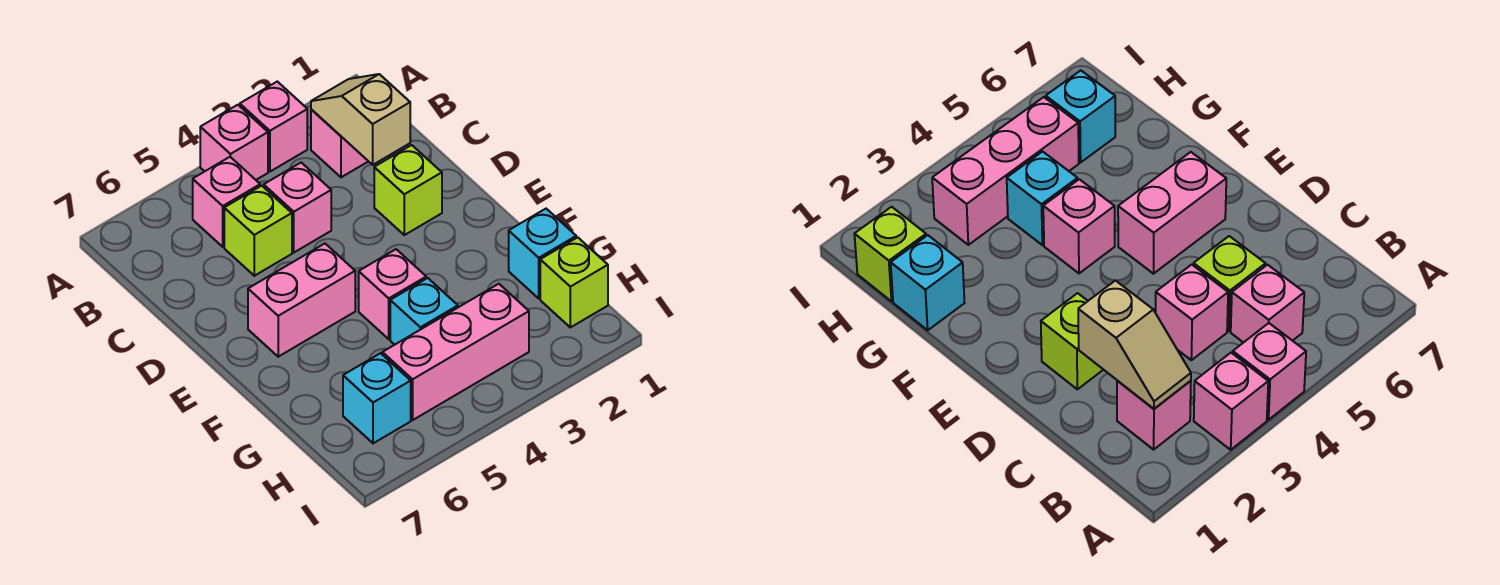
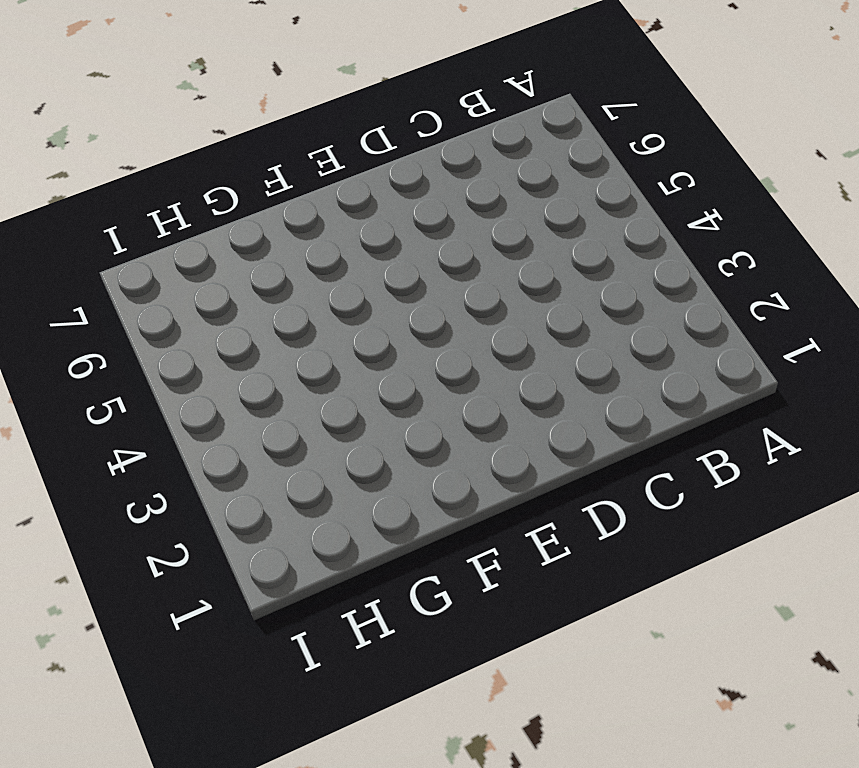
none -> pink 1x1 brick [240,82,307,172]
none -> pink 1x1 brick [200,105,268,180]
none -> pink 1x1 brick [311,109,368,177]

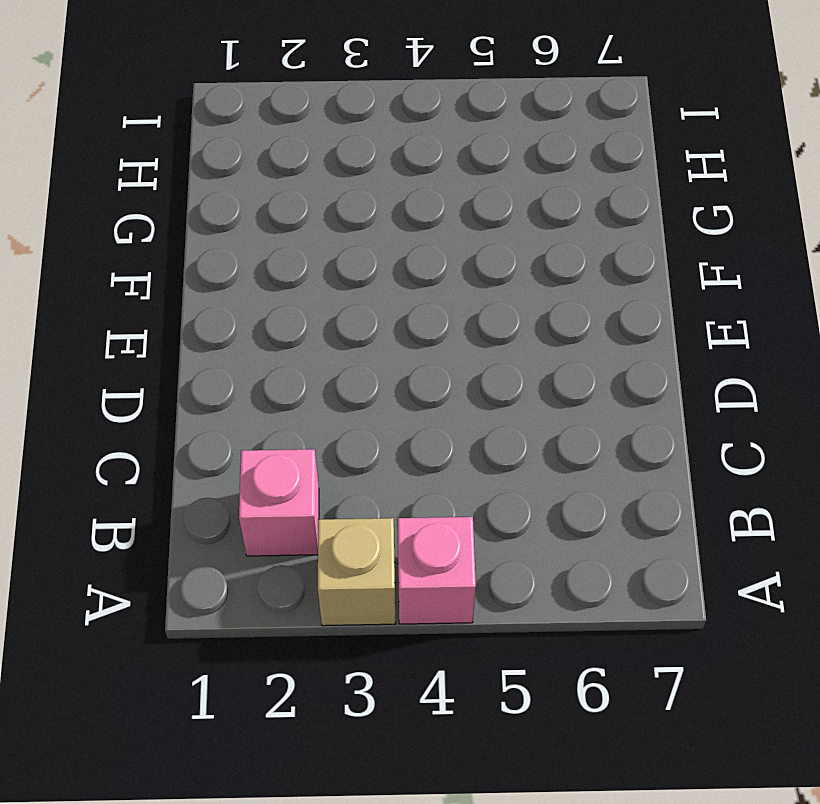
tan 1x1 brick [318,518,396,626] -> pink 1x1 brick [240,82,307,172]
none -> pink 1x1 brick [193,157,260,247]
none -> pink 1x1 brick [264,163,331,252]
none -> lime 1x1 brick [224,186,292,276]

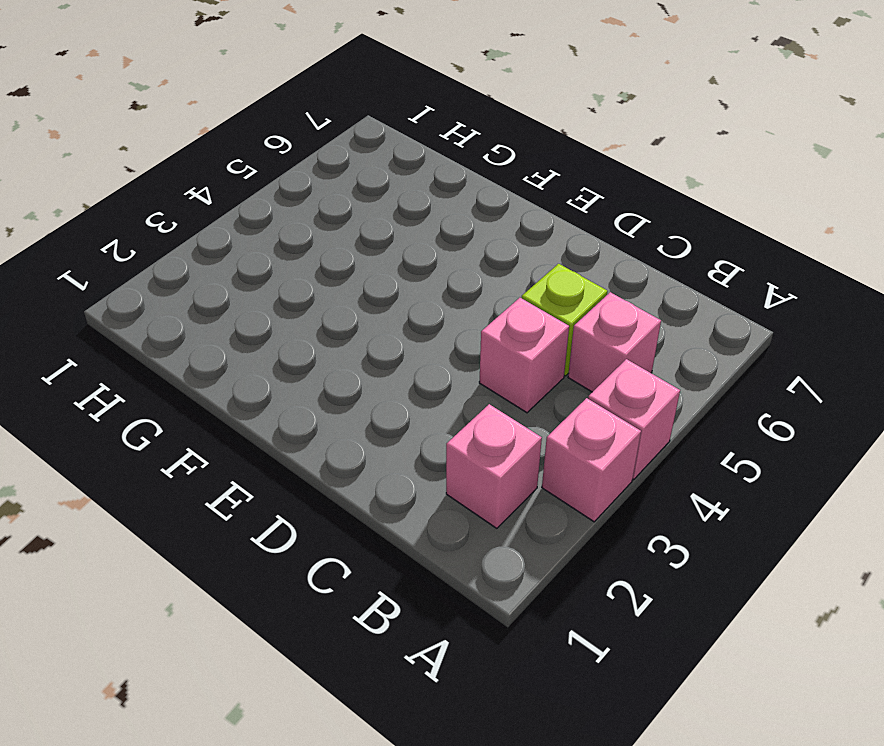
none -> lime 1x1 brick [374,145,442,235]
none -> pink 1x2 brick [248,244,355,357]
none -> pink 1x1 brick [359,249,426,339]

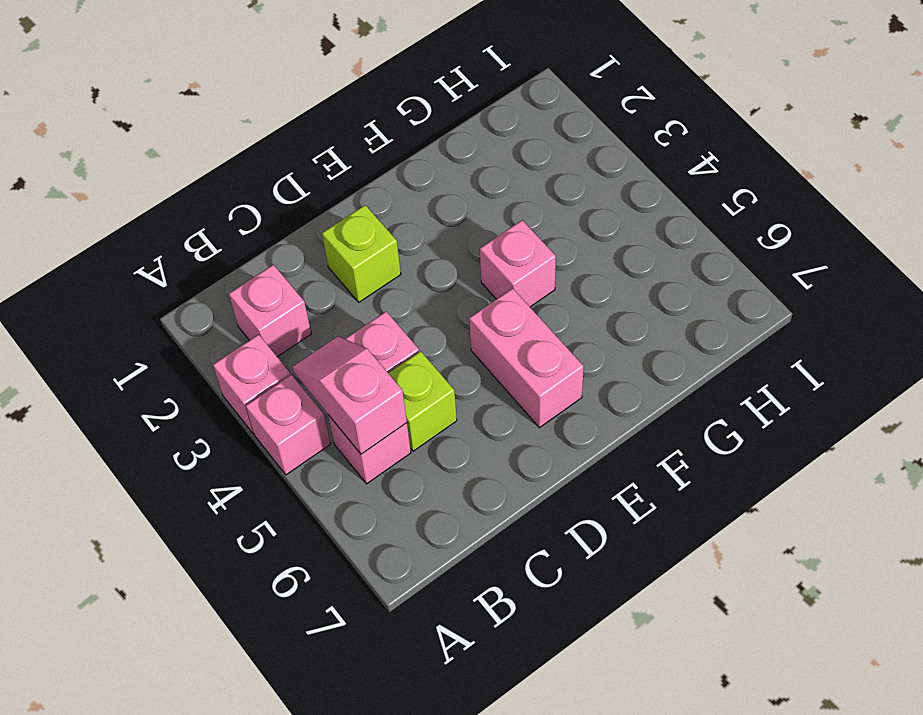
pink 1x2 slope [293,336,407,454] -> none
none -> cyan 1x1 brick [509,209,576,298]
none -> cyan 1x1 brick [390,278,458,345]
none -> lime 1x1 brick [540,237,608,327]

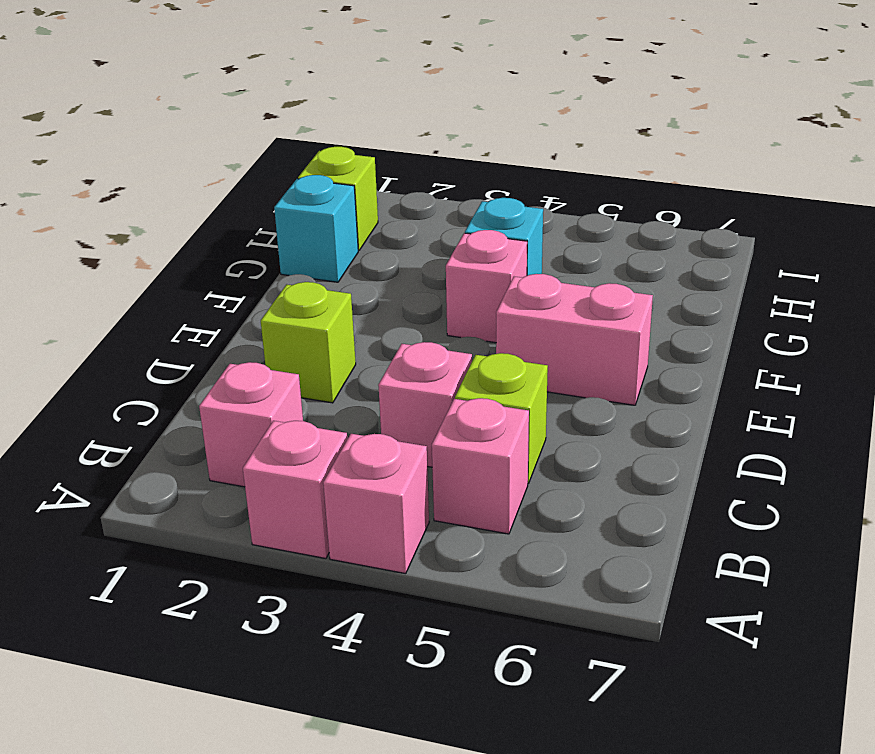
none -> pink 1x3 brick [382,284,529,420]
none -> cyan 1x1 brick [343,353,411,443]
none -> tan 1x2 slope [311,74,410,165]

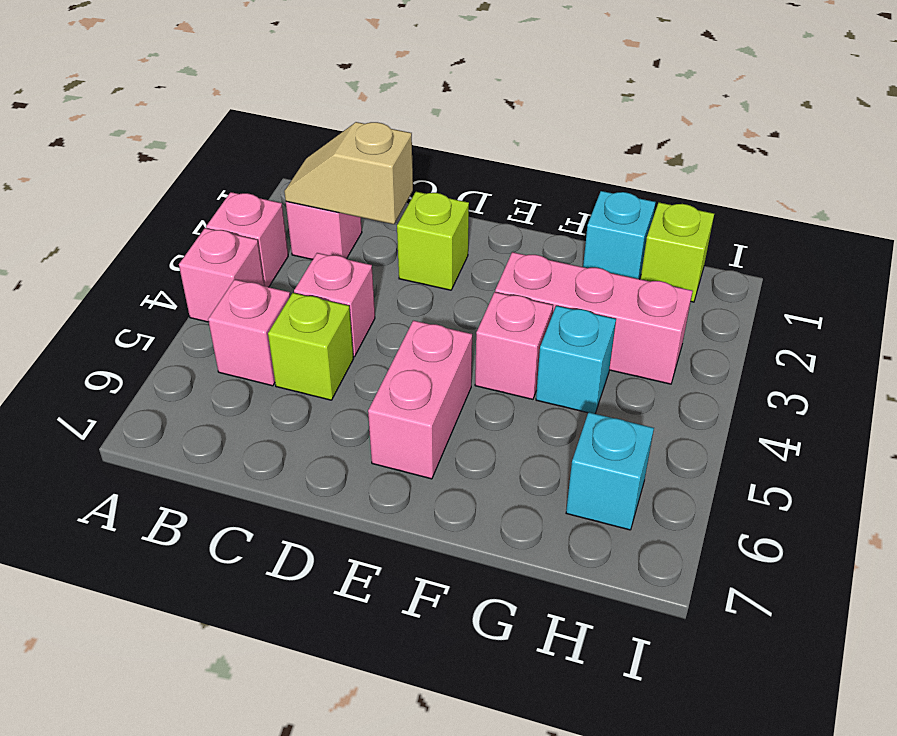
pink 1x3 brick [495,252,693,384] -> pink 1x3 brick turned to [382,284,529,420]

